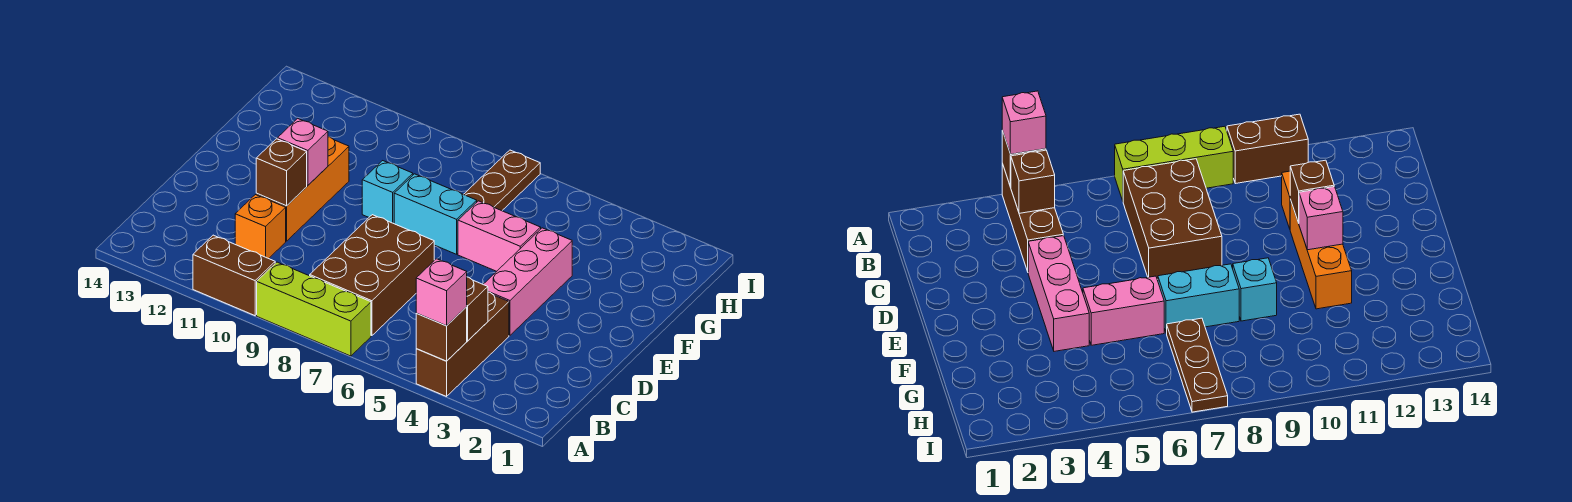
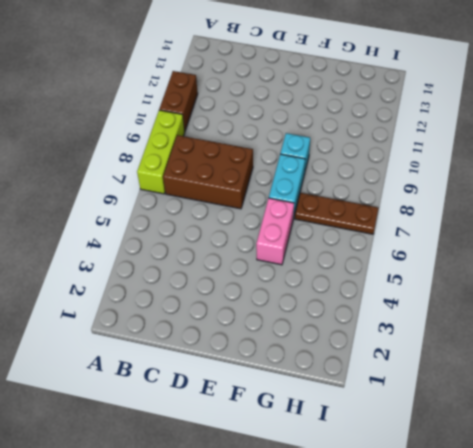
none -> brown 1x3 brick [416,292,509,396]
none -> orange 1x1 brick [235,195,286,259]
none -> pink 1x3 brick [483,228,572,335]

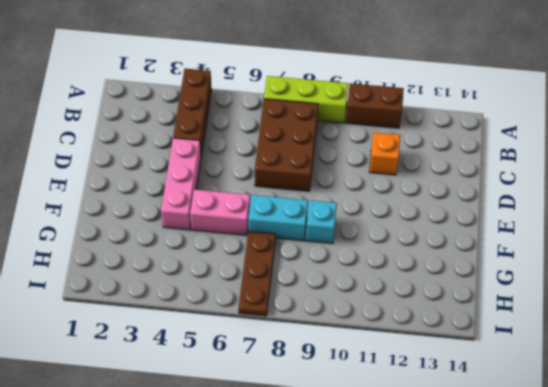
none -> orange 1x3 brick [256,137,349,241]
none -> brown 1x1 brick [416,307,467,361]
none -> brown 1x1 brick [467,277,488,341]

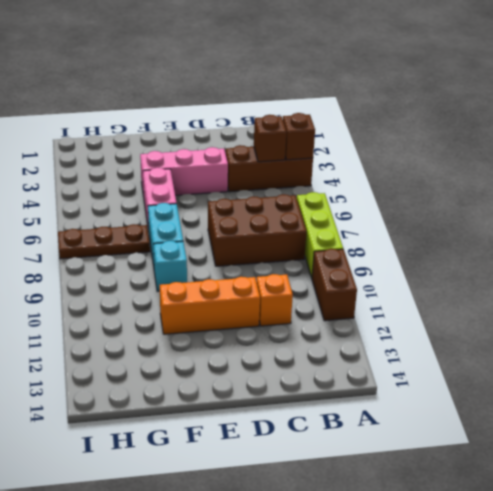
none -> brown 1x1 brick [256,139,307,206]
none -> pink 1x1 brick [277,118,328,185]
none -> pink 1x1 brick [416,259,467,326]

